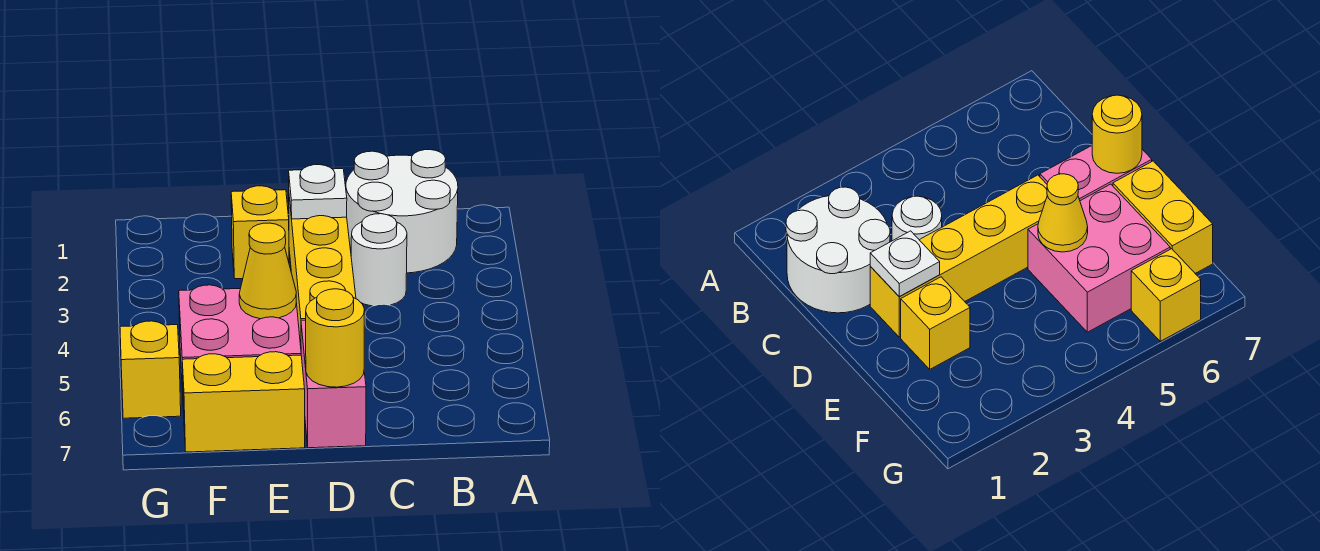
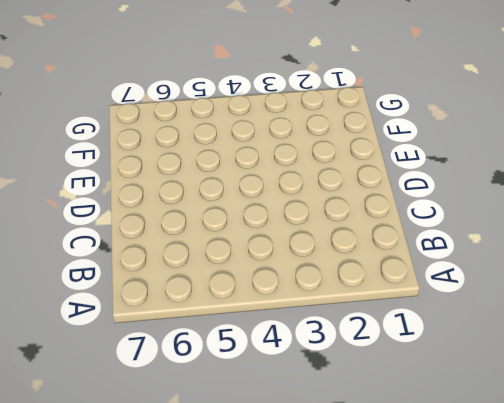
none -> white 2x2 round brick [346,150,458,273]
none -> white 1x1 round brick [351,214,407,306]

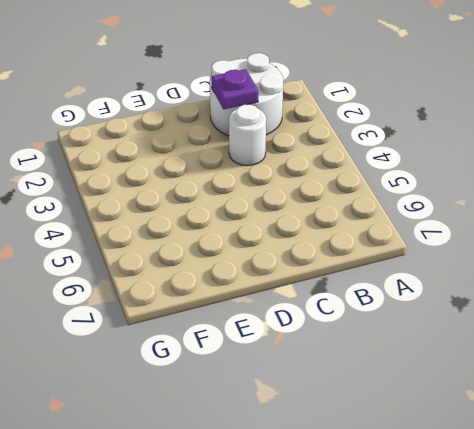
purple 1x1 plate [212,69,258,109] -> none
none -> yellow 1x4 brick [289,198,356,346]
none -> pink 1x2 brick [301,320,366,448]

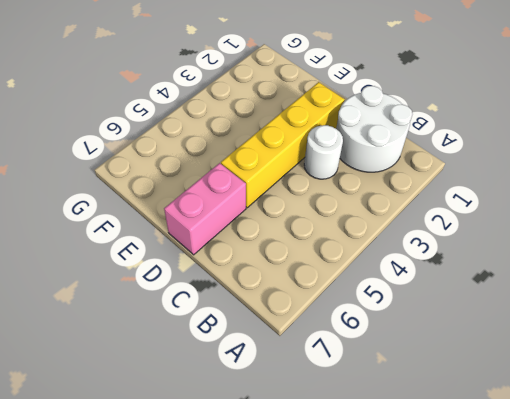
none -> yellow 1x1 brick [231,186,289,279]
none -> pink 2x2 brick [179,285,301,413]

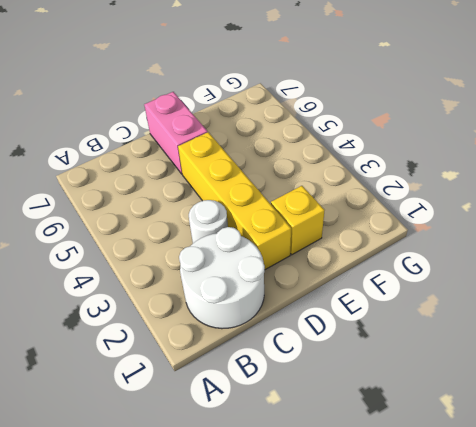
none -> pink 2x2 brick [179,285,301,413]
none -> yellow 1x2 brick [182,352,305,452]

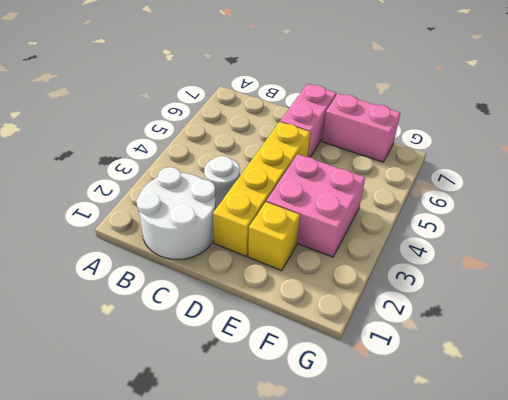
pink 2x2 brick [266,154,365,257] -> pink 2x2 brick moved to [179,285,301,413]
pink 1x2 brick [322,93,400,162] -> yellow 1x2 brick [182,352,305,452]
none -> yellow 1x1 brick [120,321,181,418]
none -> white 1x1 plate [289,165,347,219]

